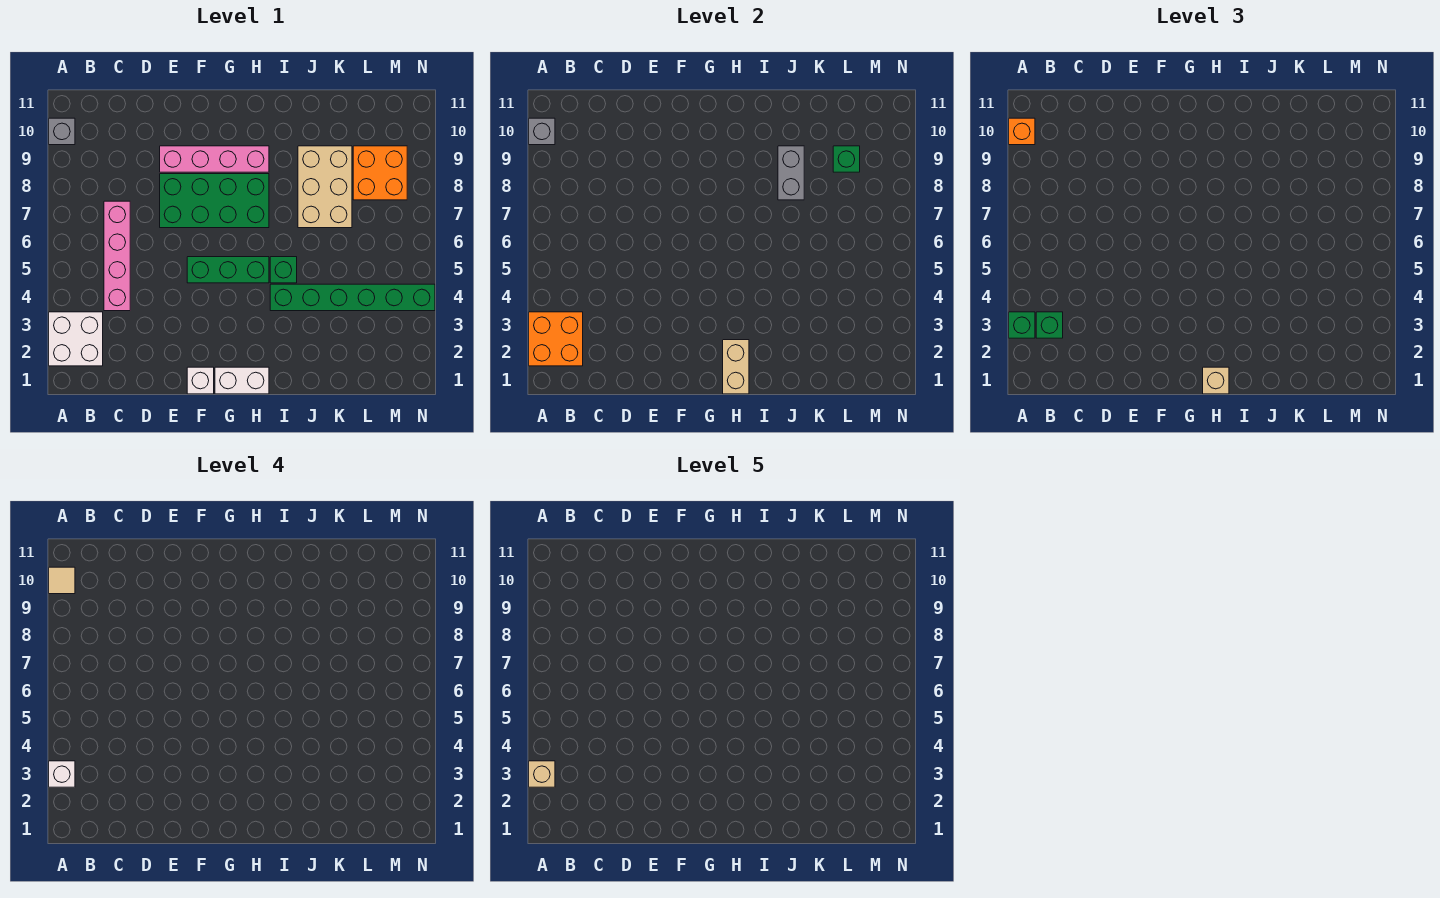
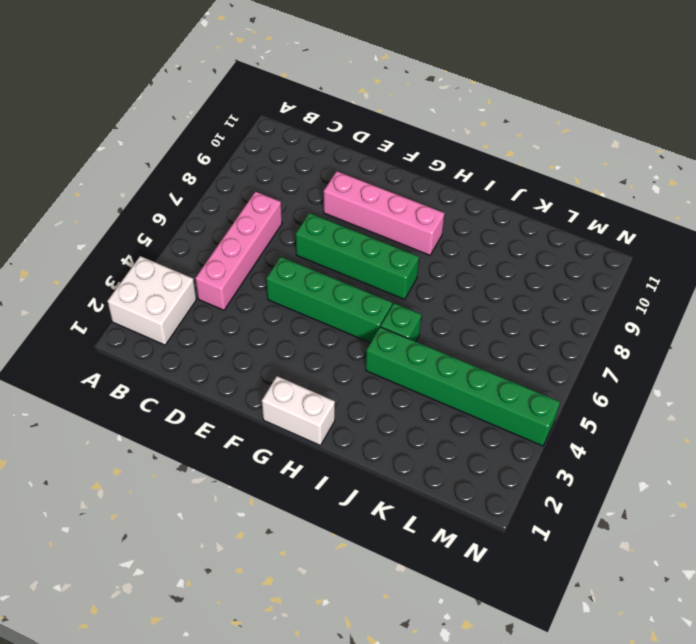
green 1x4 brick [266,257,392,343] -> green 1x3 brick [187,257,269,283]
green 1x4 brick [296,213,419,299] -> green 2x4 brick [160,174,269,228]
none -> grey 1x1 brick [49,118,75,145]
none -> white 1x1 brick [187,367,214,394]
none -> tan 2x3 brick [298,146,352,228]

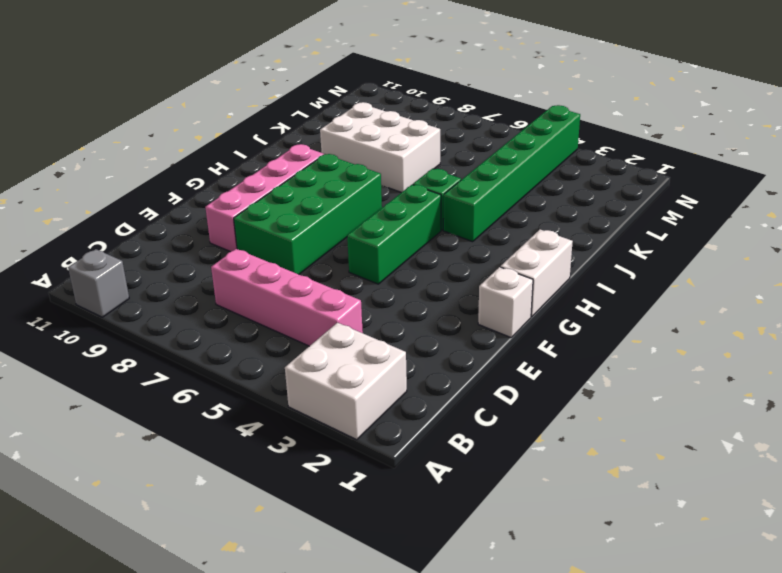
white 2x3 brick [320,102,440,193] -> tan 2x3 brick [298,146,352,228]
none -> orange 2x2 brick [353,146,407,200]
none -> orange 2x2 brick [529,312,583,366]
none -> grey 1x1 brick [529,118,555,145]

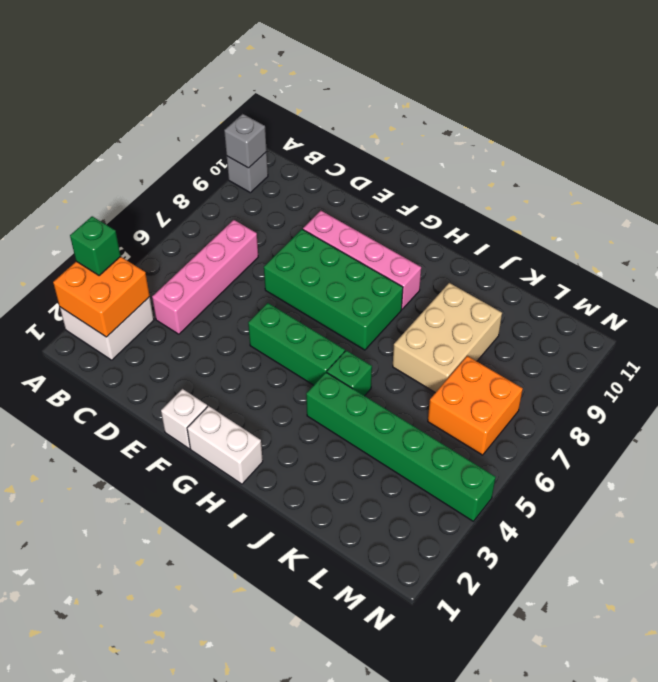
orange 2x2 brick [428,356,523,455] -> orange 2x2 brick moved to [353,146,407,200]
none -> tan 1x2 brick [723,340,749,394]
none -> grey 1x2 brick [778,146,804,200]
none -> green 1x1 brick [833,146,860,172]

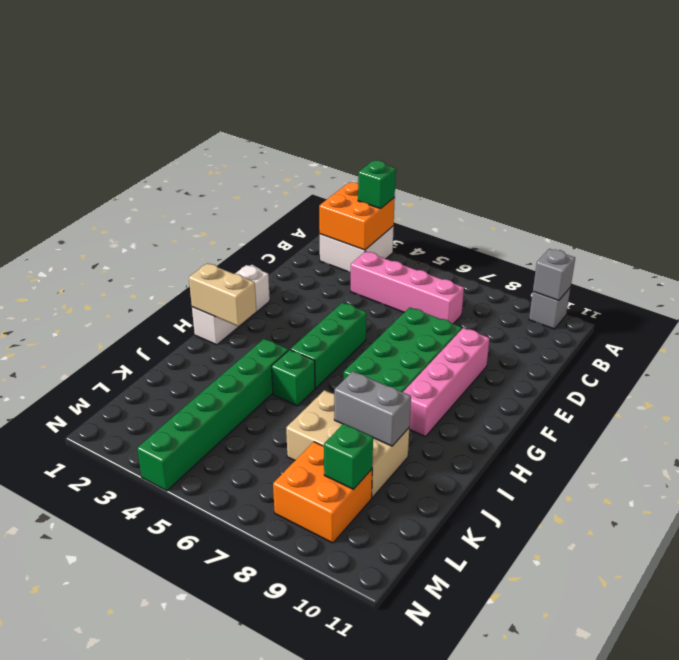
none -> orange 1x1 brick [1009,118,1035,145]
none -> green 1x1 brick [1036,312,1063,338]
none -> tan 1x1 brick [1203,367,1229,394]

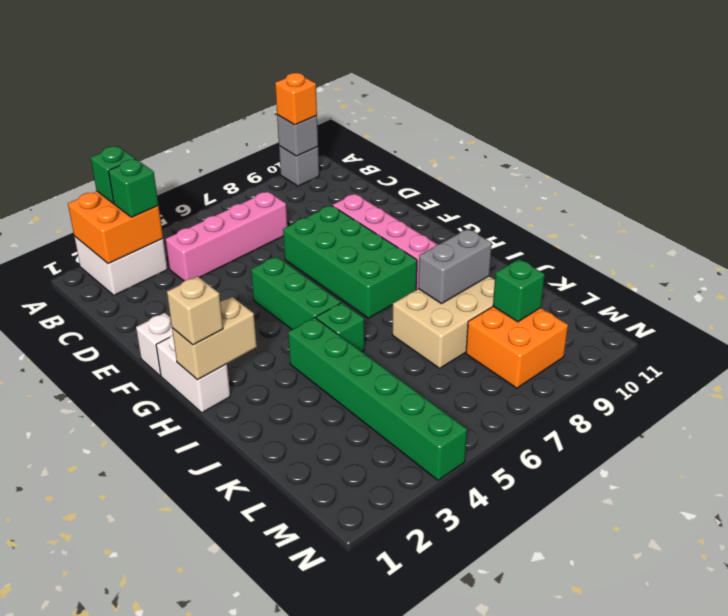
none -> white 1x1 brick [49,761,75,787]
none -> tan 1x1 tile [49,567,75,594]
none -> tan 1x1 brick [529,761,555,787]

